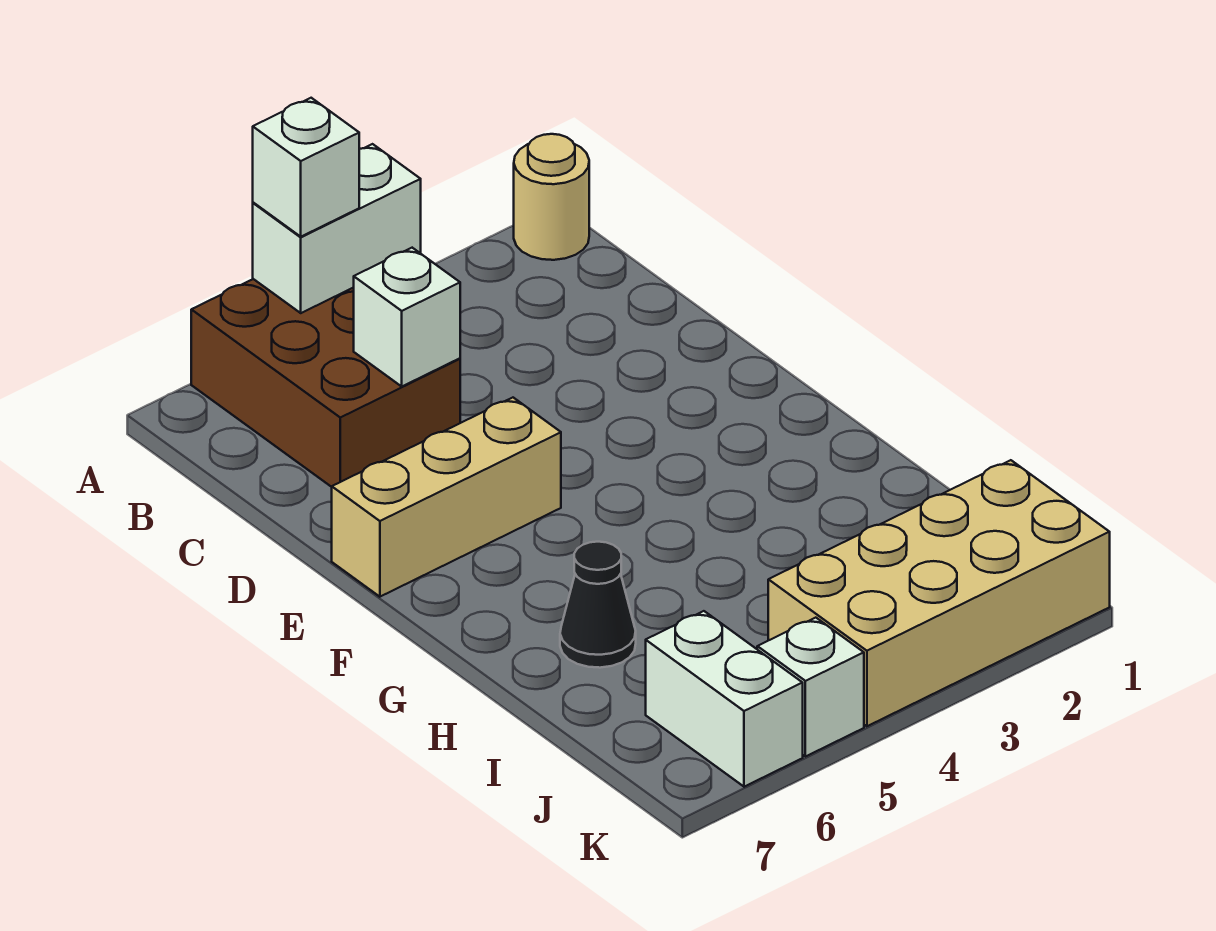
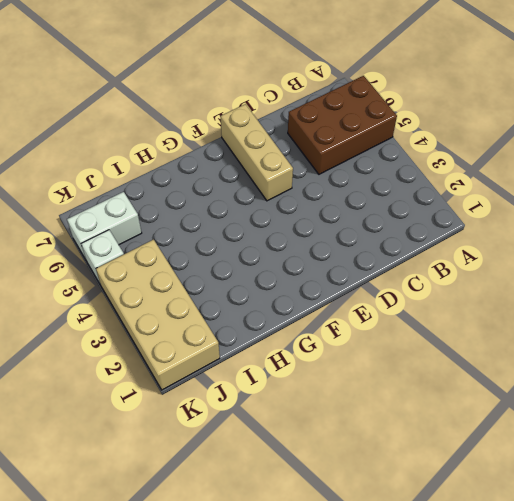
none -> tan 1x1 round brick [514,134,589,260]
none -> black 1x1 cone [560,542,636,668]

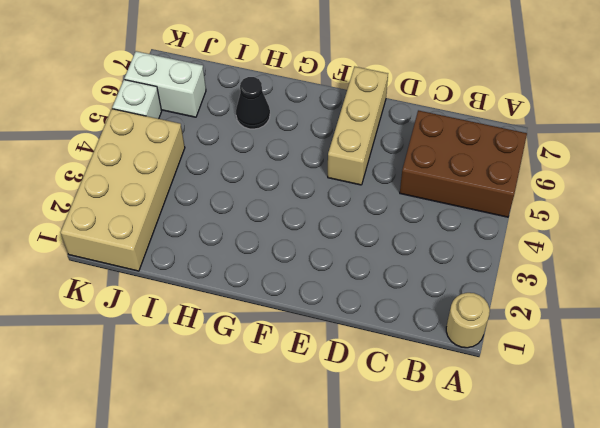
none -> white 1x2 brick [253,144,421,313]
none -> white 1x1 brick [354,248,460,386]

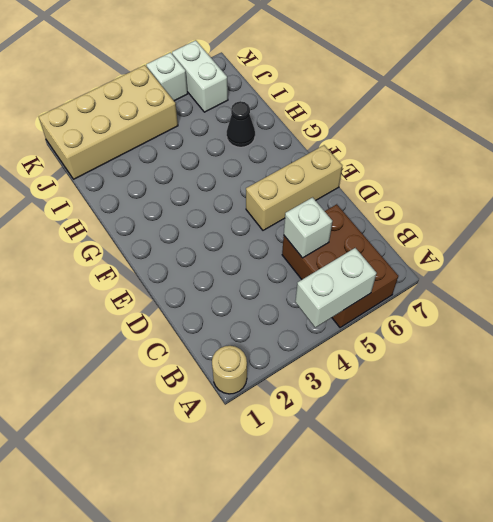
none -> white 1x1 brick [253,98,359,237]

